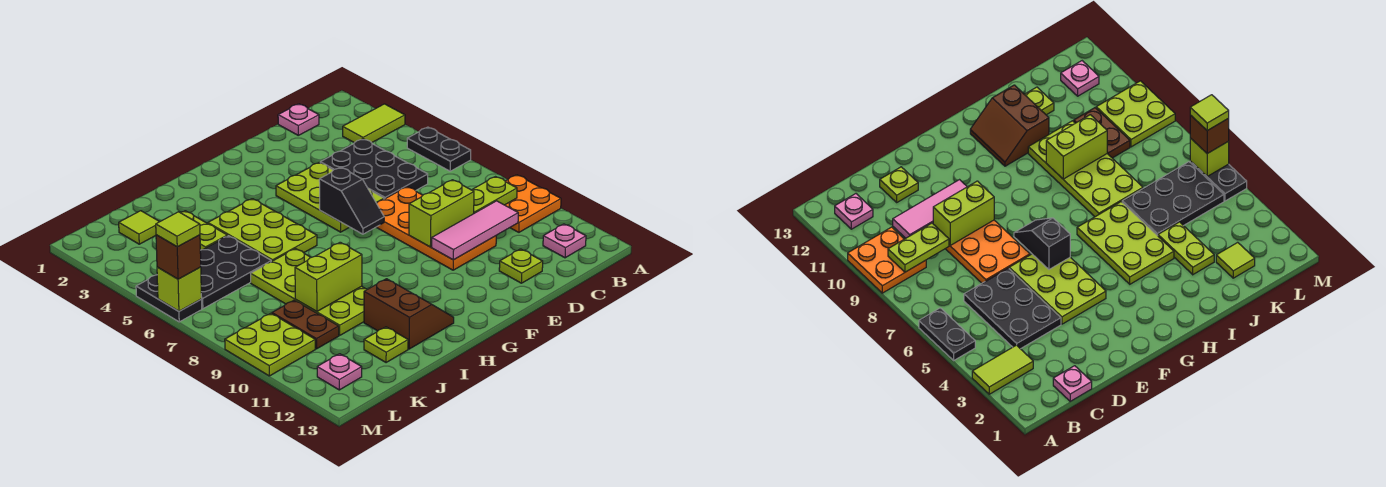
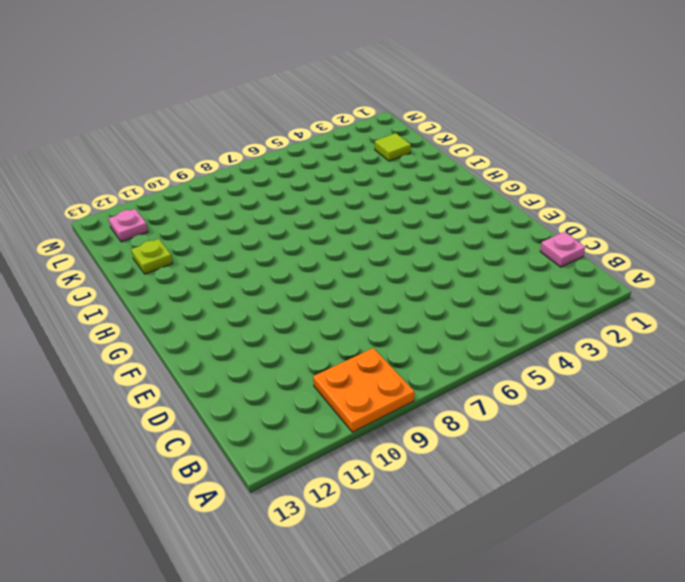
none -> lime 1x2 tile [343,104,405,143]
none -> black 1x2 plate [407,127,471,171]
none -> pink 1x1 plate [543,224,586,258]

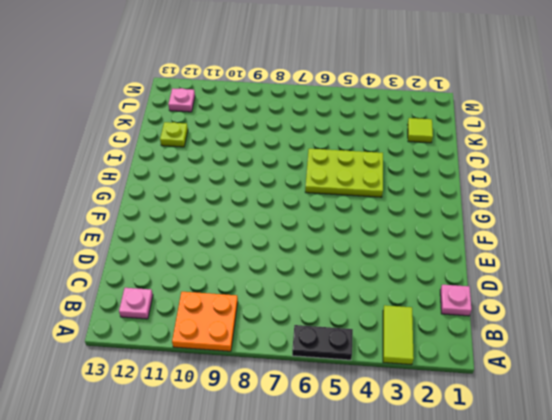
none -> black 2x3 plate [320,139,428,199]
none -> orange 2x4 plate [376,187,496,270]
none -> lime 1x1 plate [499,249,543,283]

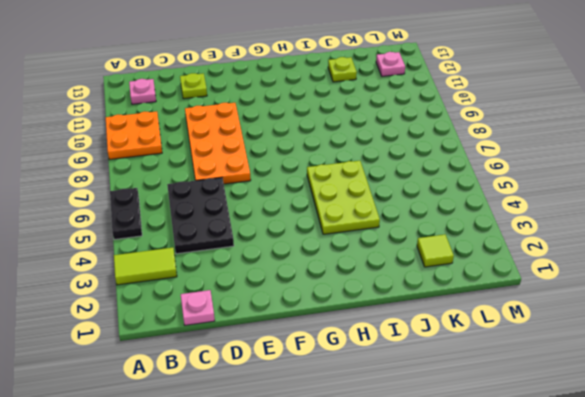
none -> lime 2x3 plate [276,162,384,232]
none -> brown 2x2 slope [364,279,454,349]
none -> lime 2x4 plate [251,249,367,335]

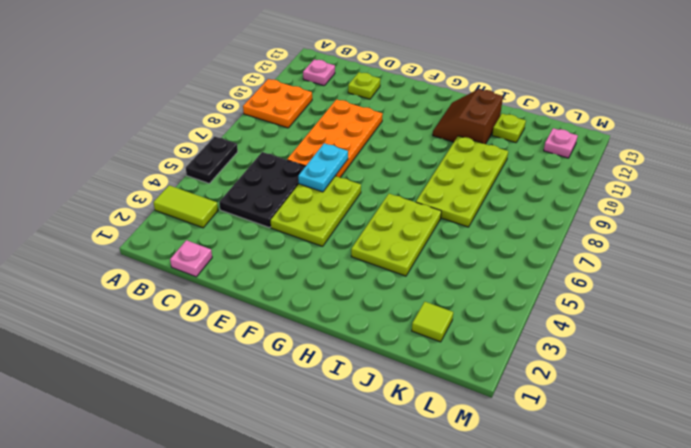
cyan 1x2 plate [298,143,348,192] -> none
none -> lime 1x2 plate [180,211,227,250]
none -> black 2x3 plate [200,236,271,309]
none -> brown 1x2 plate [272,300,339,349]

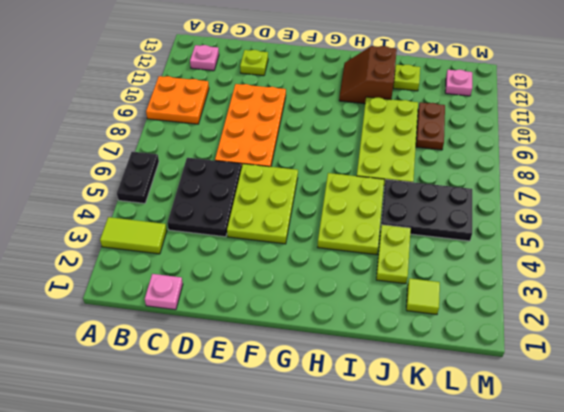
none -> lime 2x2 plate [225,313,315,376]
none -> black 1x2 plate [136,275,202,322]
none -> lime 1x2 plate [472,177,517,213]

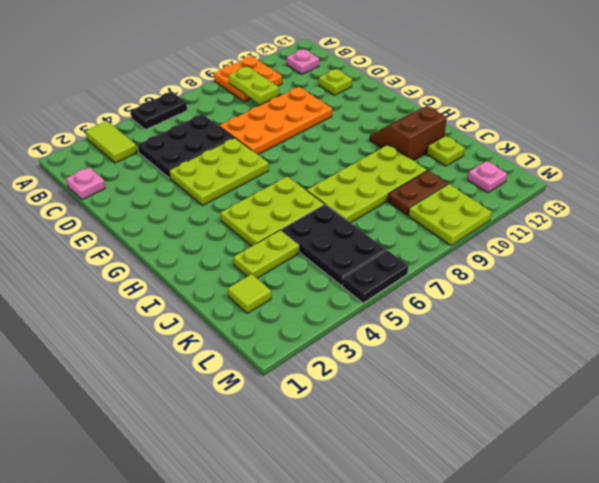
none -> pink 1x3 tile [432,201,518,260]
none -> lime 1x2 brick [409,180,474,247]
none -> black 1x2 slope [319,167,384,234]

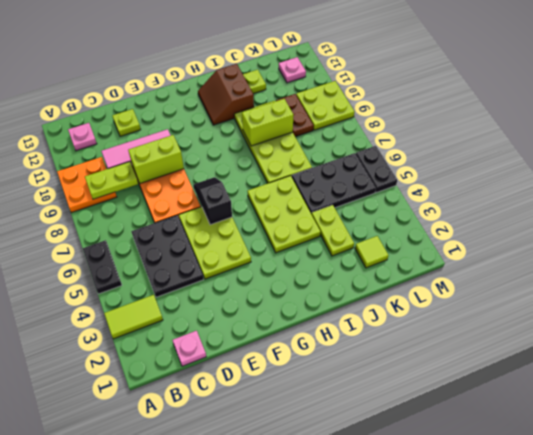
none -> lime 1x1 brick [157,267,202,311]
none -> brown 1x1 brick [156,235,201,279]
none -> lime 1x1 tile [156,212,200,247]

